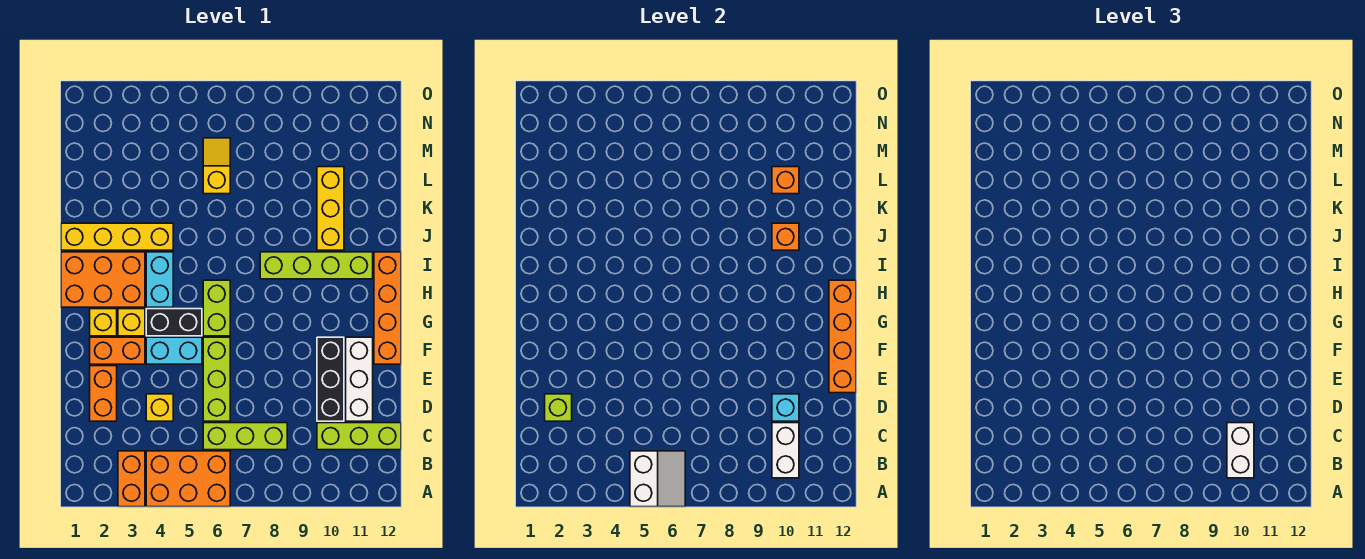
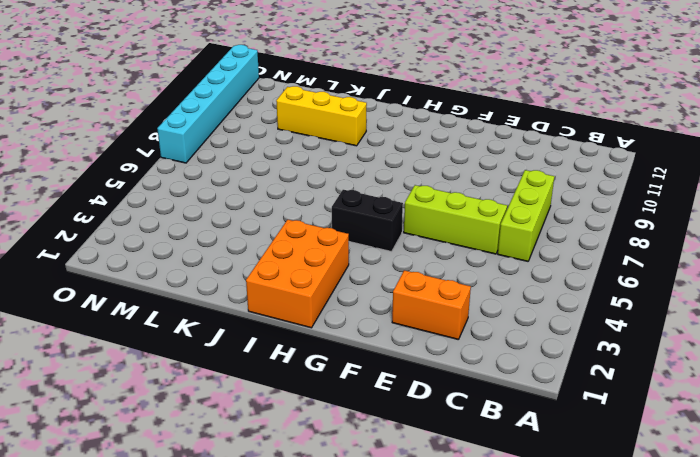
black 1x2 brick [332,190,403,251] -> black 1x2 brick turned to [146,309,202,336]
cyan 1x6 brick [157,45,259,163] -> none
none -> orange 1x2 brick [118,451,145,507]
none -> orange 2x3 brick [146,451,230,507]
none -> lime 1x3 brick [317,423,401,450]
none -> yellow 1x1 brick [146,394,173,421]

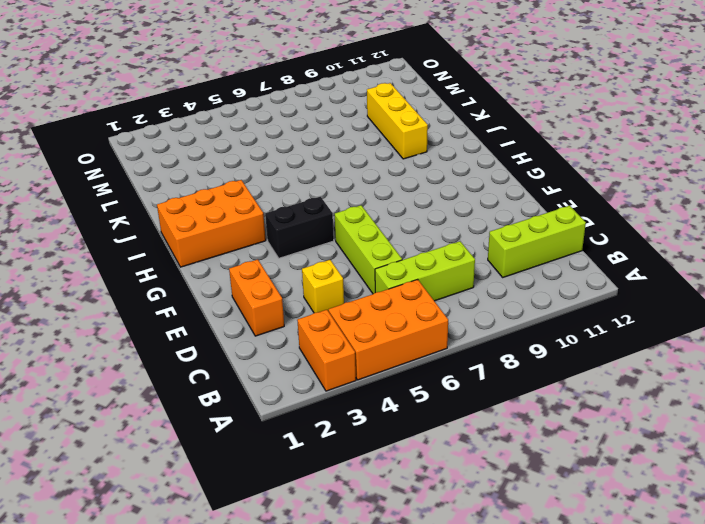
none -> black 1x3 brick [317,337,344,421]
none -> white 1x3 brick [346,337,373,421]
none -> orange 1x2 brick [90,337,145,364]
none -> cyan 1x2 brick [146,337,202,364]

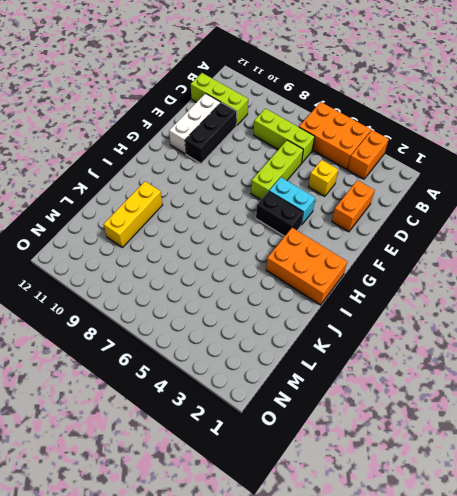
none -> orange 1x2 brick [90,337,145,364]
none -> orange 1x4 brick [374,252,401,364]
none -> yellow 1x1 brick [90,309,117,336]
none -> yellow 1x1 brick [118,309,145,336]

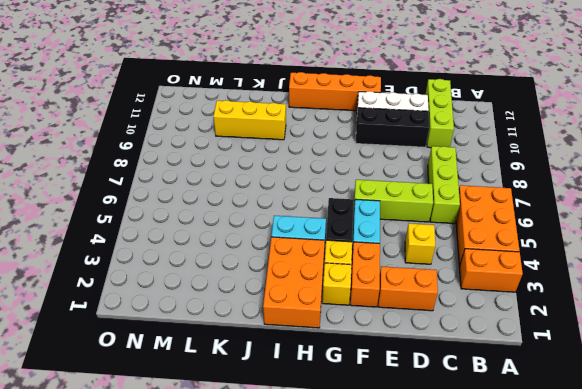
none -> lime 1x2 brick [203,280,230,336]
none -> lime 1x4 brick [260,252,373,279]
none -> yellow 1x4 brick [61,223,173,250]
none -> yellow 1x2 slope [203,138,230,194]

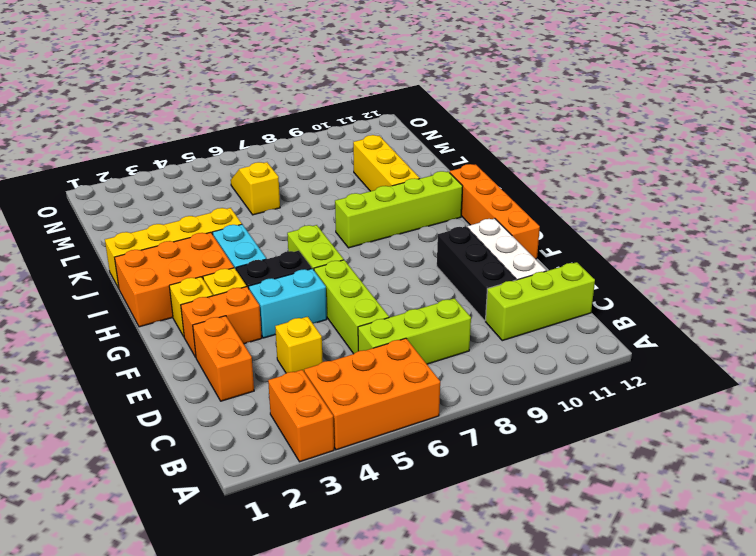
none -> white 2x2 slope [630,451,685,507]
none -> white 1x2 brick [772,423,799,478]
none -> lime 1x1 brick [545,394,572,421]
none -> cyan 1x1 brick [772,394,799,421]

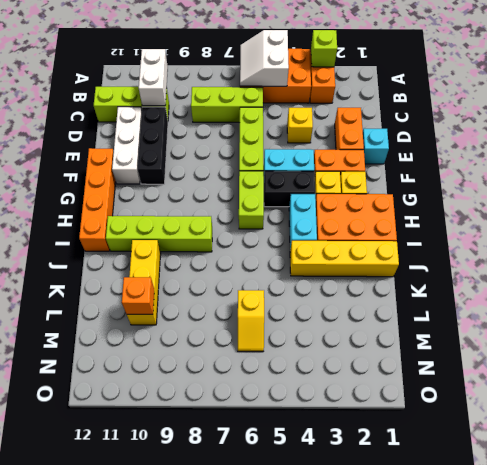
lime 1x1 brick [311,30,337,67] -> lime 1x1 brick moved to [545,394,572,421]
cyan 1x1 brick [363,128,389,164] -> cyan 1x1 brick moved to [772,394,799,421]
none -> orange 1x4 brick [829,280,856,393]
none -> orange 1x1 brick [772,223,799,250]
none -> white 1x2 brick [1227,423,1254,478]

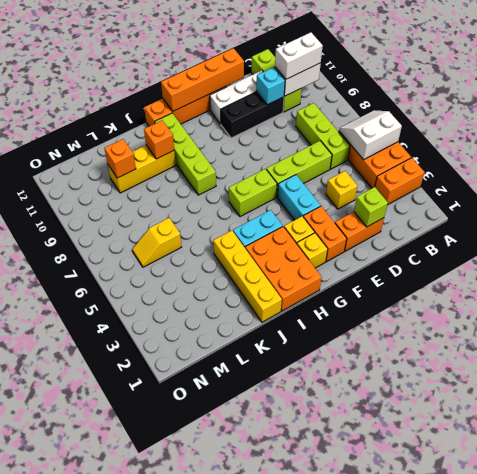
none -> black 1x2 brick [146,309,202,336]

